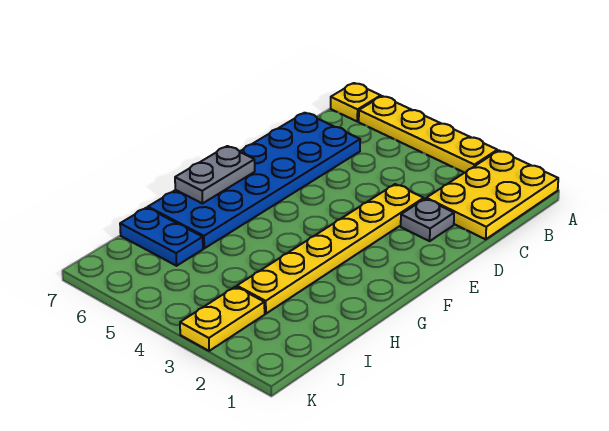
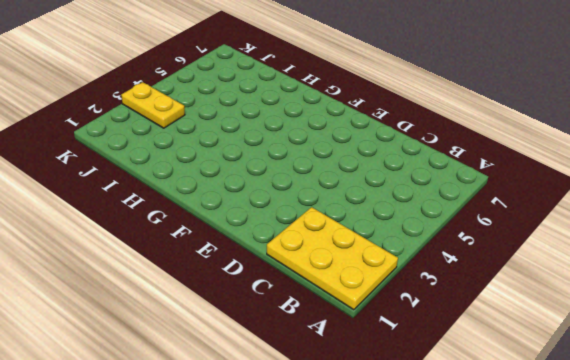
none -> yellow 1x4 plate [359,96,497,173]
none -> yellow 1x1 plate [331,83,381,121]

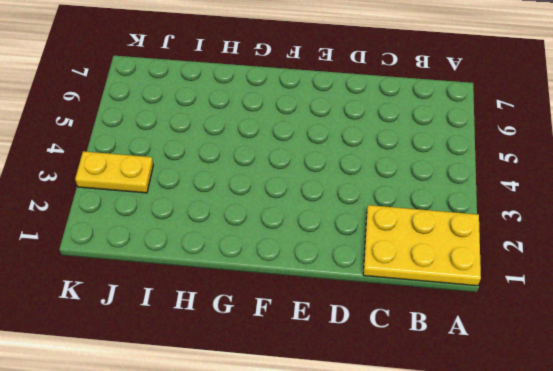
none -> yellow 1x4 plate [359,96,497,173]
none -> yellow 1x1 plate [331,83,381,121]

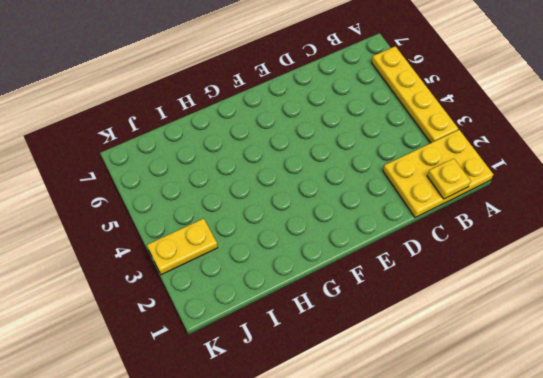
yellow 1x1 plate [427,158,471,199] -> yellow 1x1 plate moved to [331,83,381,121]
none -> blue 2x6 plate [148,113,360,248]
none -> grey 1x1 plate [401,199,454,241]

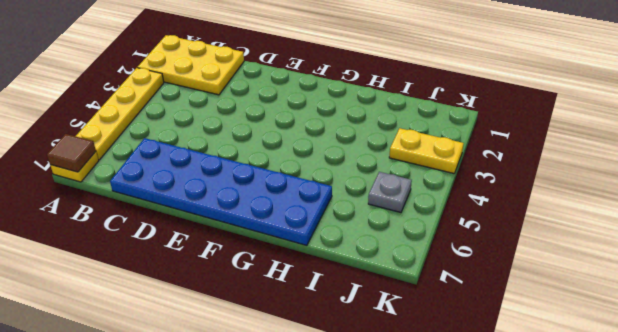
brown 1x1 tile [47,134,96,172] -> none
grey 1x1 plate [368,172,412,212] -> grey 1x1 plate moved to [401,199,454,241]
none -> yellow 1x6 plate [237,184,424,314]
none -> blue 1x2 plate [120,207,203,266]

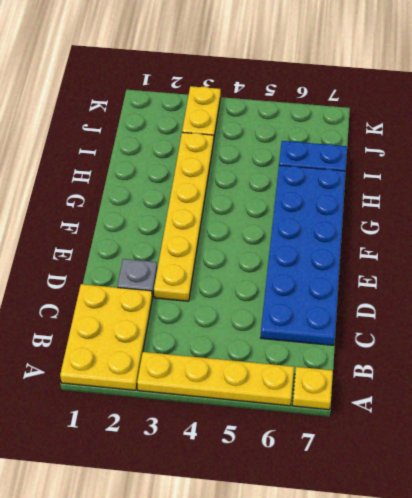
none -> grey 1x2 plate [175,146,255,203]

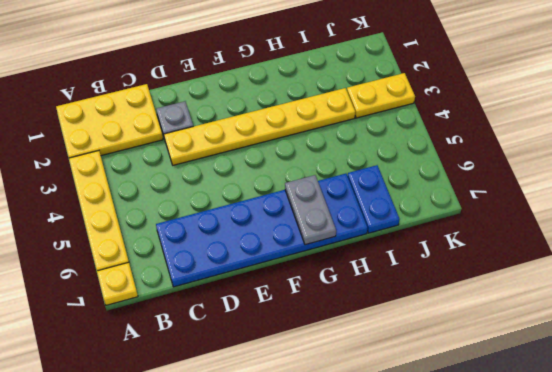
grey 1x2 plate [285,175,336,245] -> grey 1x2 plate turned to [175,146,255,203]

